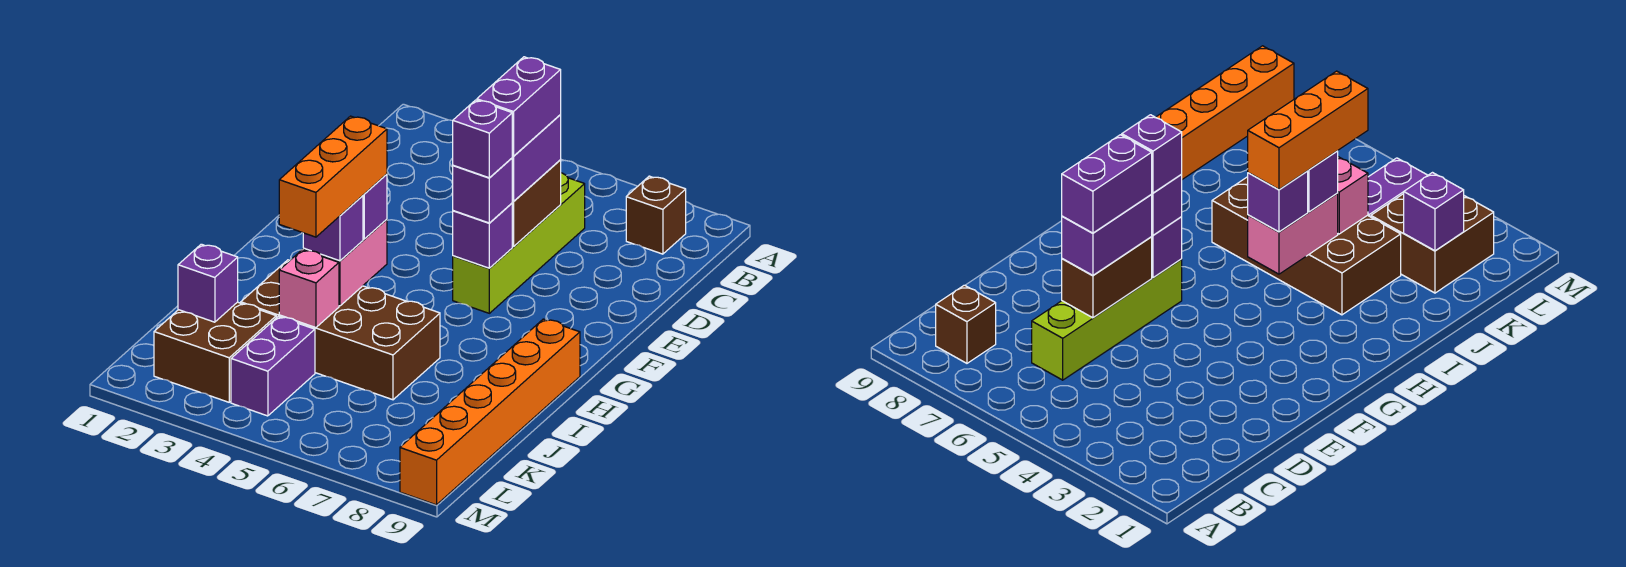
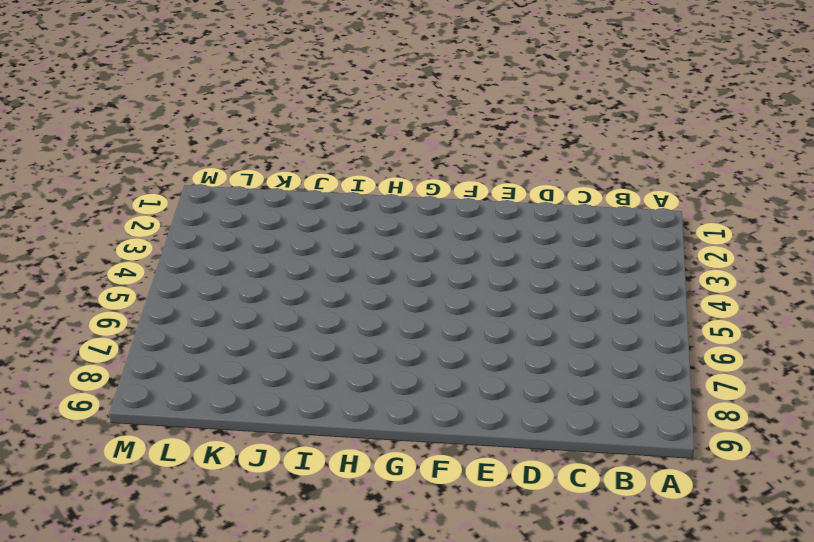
none -> brown 1x1 brick [626,176,686,254]
none -> lime 1x4 brick [453,173,585,313]
none -> orange 1x6 brick [400,319,580,505]

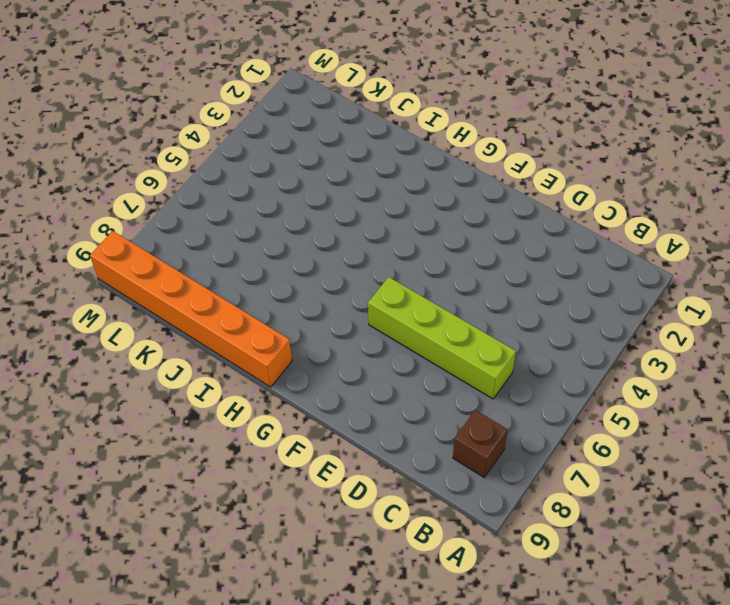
none -> brown 2x4 brick [241,260,440,400]
none -> brown 2x2 brick [154,302,276,402]
none -> purple 1x2 brick [231,316,315,416]

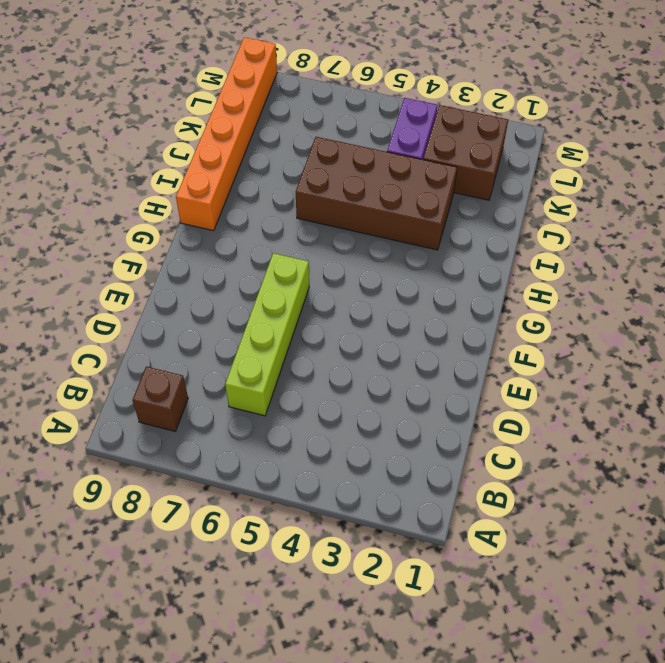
none -> brown 1x2 brick [512,160,561,247]
none -> purple 1x1 brick [453,203,512,268]
none -> pink 1x2 brick [303,219,387,306]

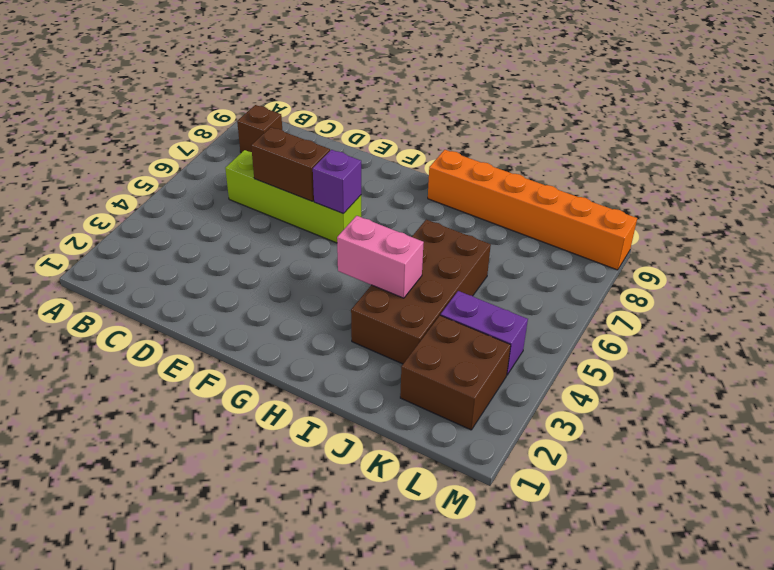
none -> pink 1x1 brick [279,250,339,328]
none -> purple 1x1 brick [178,244,238,322]
none -> purple 1x2 brick [512,115,561,201]

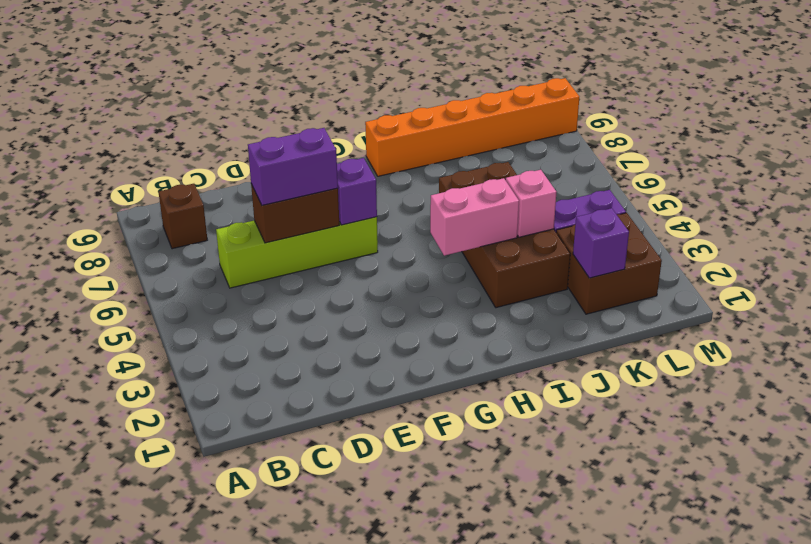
none -> purple 1x1 brick [453,158,513,223]
none -> purple 1x1 brick [363,174,387,239]
none -> purple 1x1 brick [303,196,363,261]

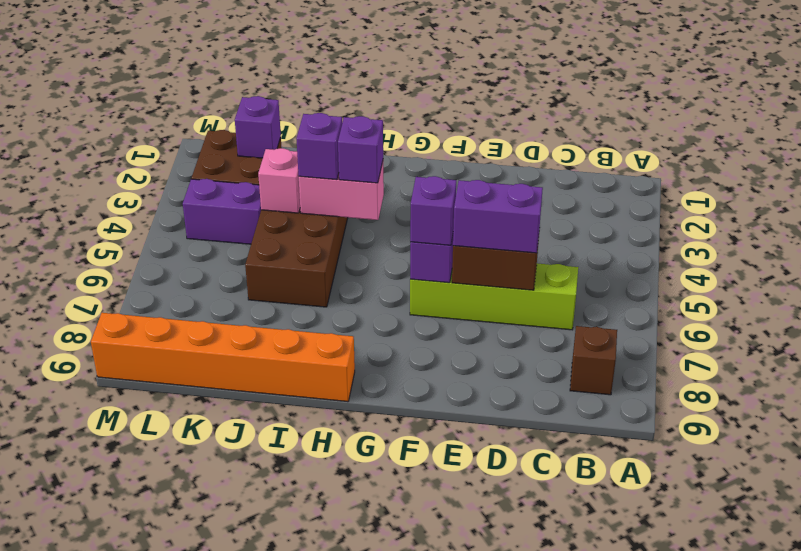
none -> purple 1x2 brick [477,57,561,156]
none -> purple 1x1 brick [453,100,512,178]
none -> orange 1x3 brick [279,116,387,237]

